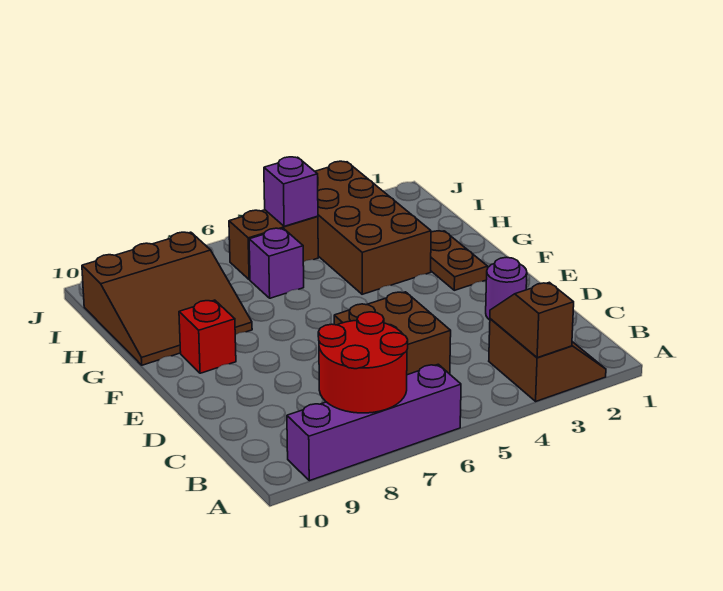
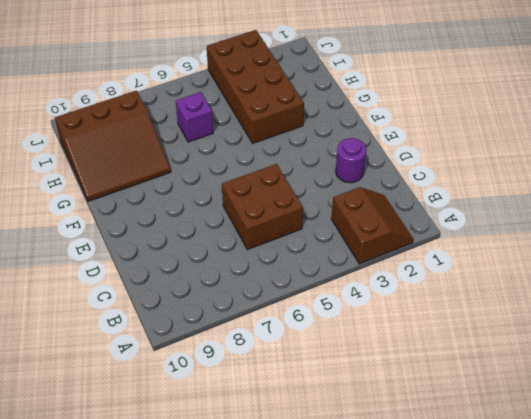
none -> purple 1x4 brick [287,364,461,481]
none -> brown 1x2 plate [431,231,488,290]
none -> red 1x1 brick [179,300,236,373]

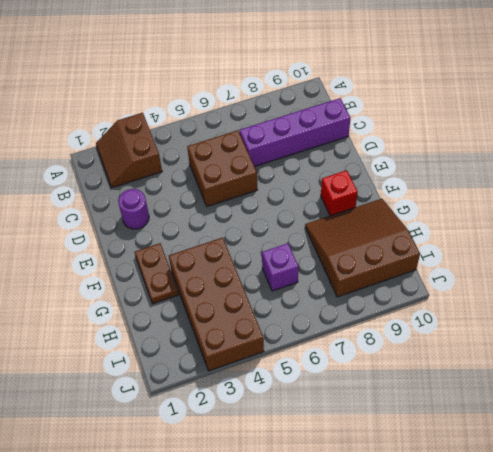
purple 1x4 brick [240,98,350,167] -> purple 1x4 brick moved to [287,364,461,481]
none -> brown 1x2 brick [229,210,318,280]
none -> brown 1x2 slope [490,282,574,358]
none -> red 2x2 round brick [318,312,408,413]

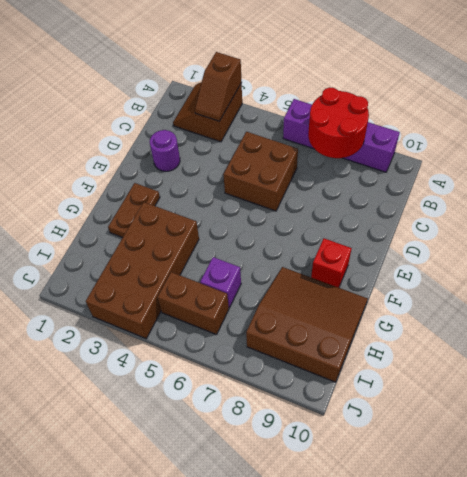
none -> purple 1x1 brick [264,157,318,226]

